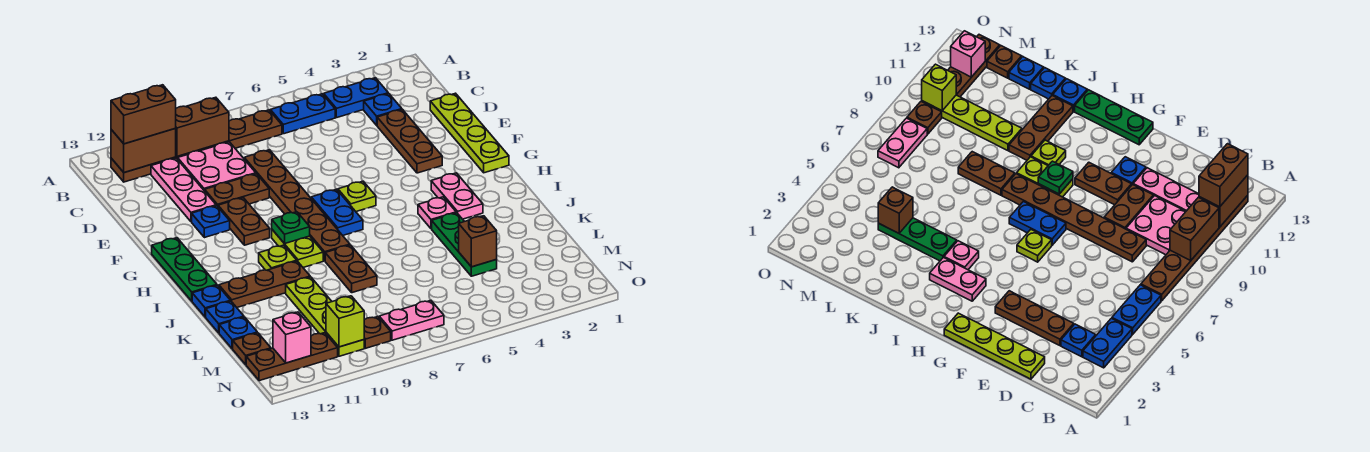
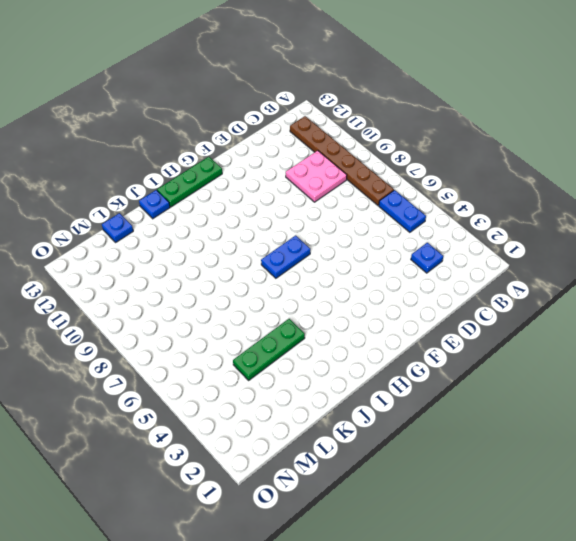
none -> blue 1x2 plate [324,78,388,118]
none -> pink 1x3 plate [151,158,216,222]
none -> lime 1x4 plate [430,93,509,173]
none -> brown 1x3 plate [377,109,442,173]

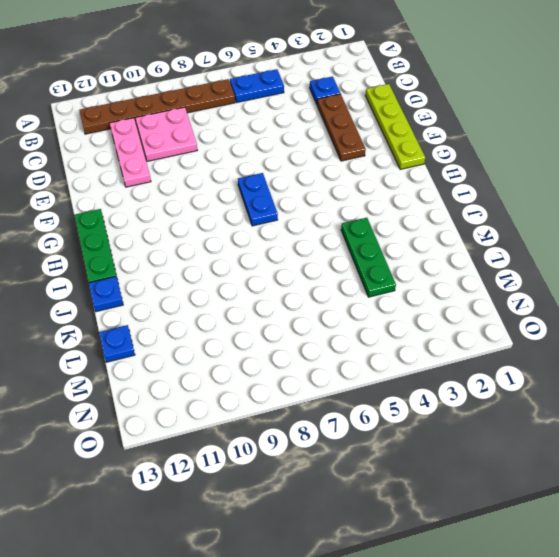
none -> blue 1x2 plate [324,78,388,118]
none -> brown 1x6 plate [244,150,350,261]
none -> brown 1x2 plate [205,174,269,206]
none -> brown 1x2 plate [218,198,270,245]

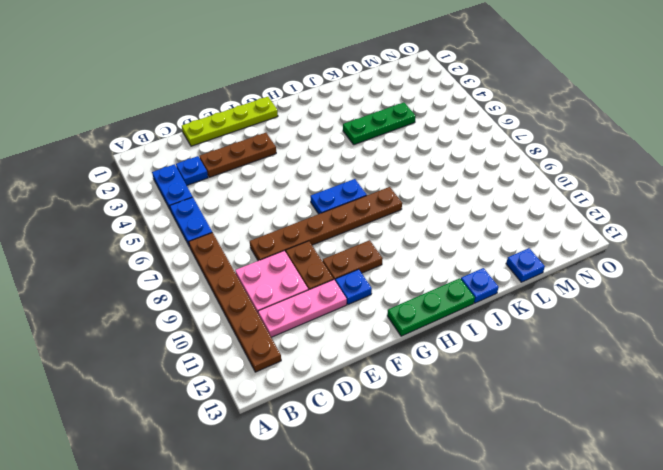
none -> lime 1x1 plate [338,181,376,212]
none -> pink 1x2 plate [431,173,483,219]
none -> lime 1x2 plate [272,230,323,267]
none -> pink 1x1 plate [418,197,456,229]

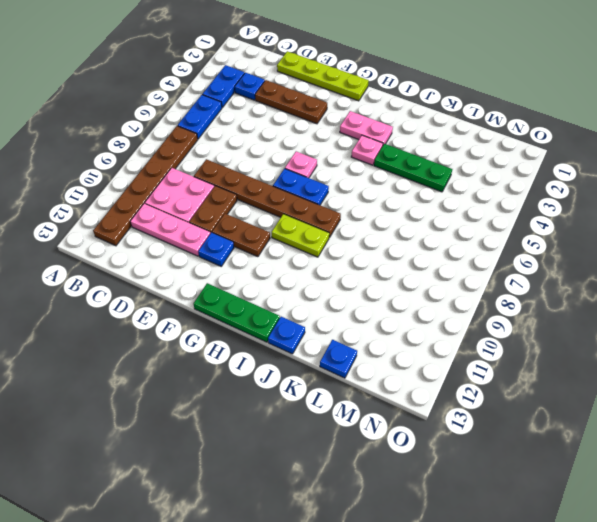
pink 1x1 plate [285,152,317,178] -> lime 1x1 plate [338,181,376,212]
none -> lime 1x1 plate [259,245,297,270]
none -> brown 1x2 plate [325,245,377,293]
none -> brown 1x3 plate [219,261,310,307]
none -> lime 1x4 plate [286,277,364,356]

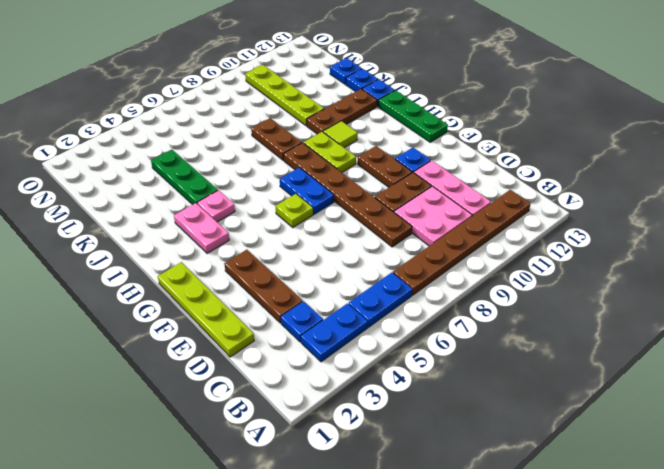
lime 1x1 tile [323,121,358,148] -> lime 1x1 plate [259,245,297,270]
none -> brown 1x1 plate [233,333,271,364]
none -> pink 1x2 plate [379,301,444,340]
none -> brown 1x1 plate [364,317,391,348]
none -> brown 1x3 plate [246,333,338,381]

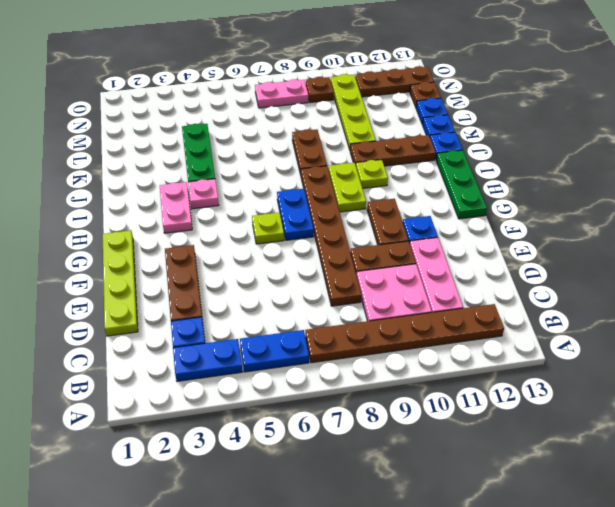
none -> brown 1x2 brick [175,97,229,156]
none -> brown 1x2 brick [111,129,176,173]
none -> green 1x1 plate [272,212,310,244]
none -> brown 1x1 brick [459,216,497,267]

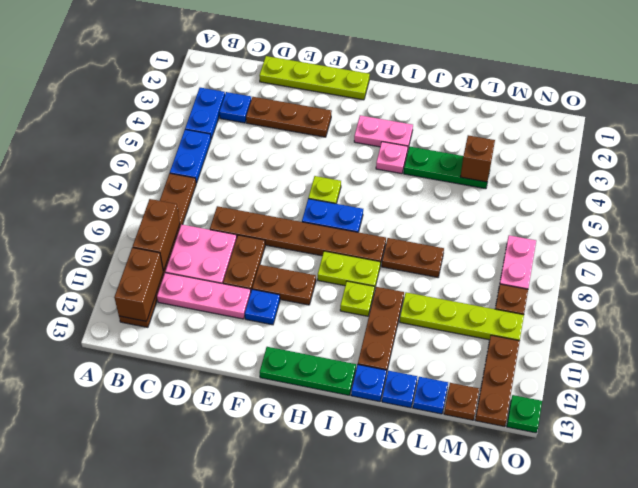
green 1x1 plate [507,395,542,433] -> green 1x1 plate moved to [272,212,310,244]
none -> lime 1x1 brick [326,296,364,347]
none -> pink 1x1 brick [273,312,311,363]
none -> brown 1x2 brick [111,85,176,144]

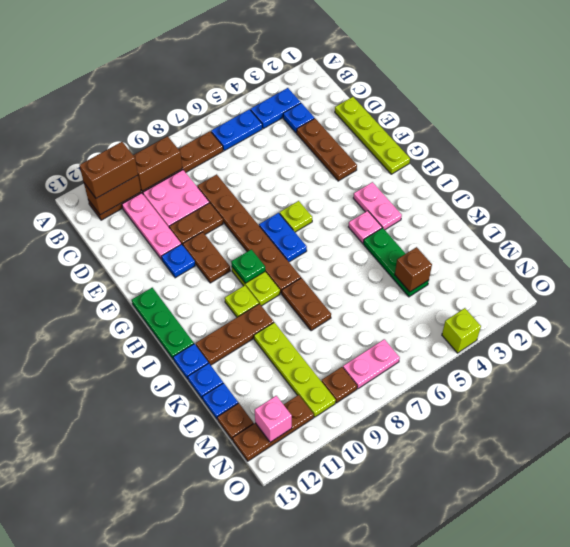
lime 1x1 brick [442,308,481,353] -> lime 1x1 brick moved to [326,296,364,347]

